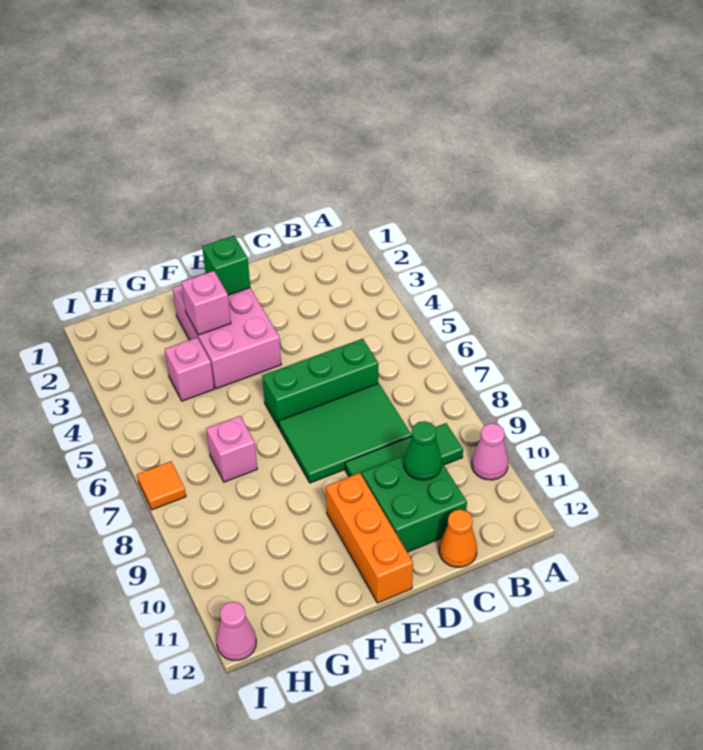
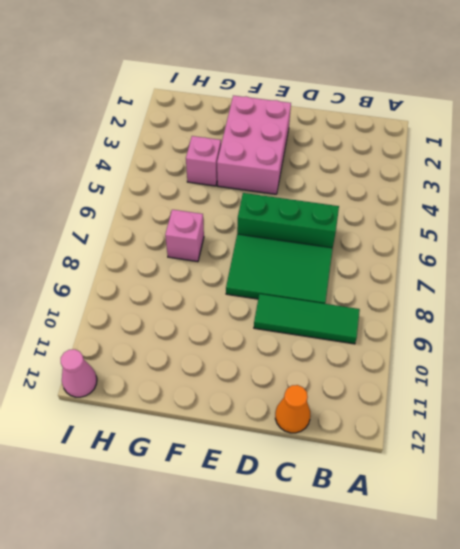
none -> pink 1x1 cone [472,423,508,480]
none -> green 2x2 brick [362,455,467,552]
none -> orange 1x3 brick [326,473,413,603]

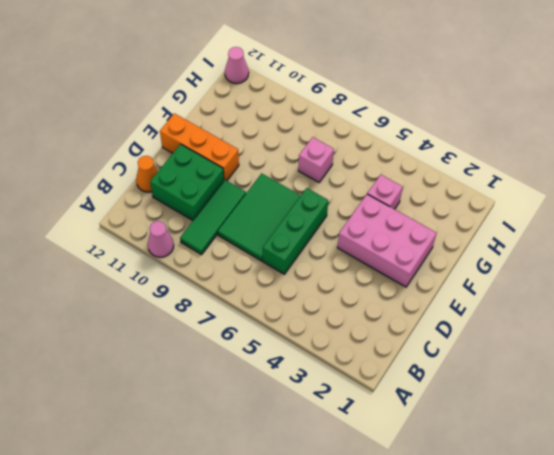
none -> orange 1x1 tile [137,461,186,510]
none -> green 1x1 cone [404,421,442,480]
none -> green 1x1 brick [202,236,250,295]

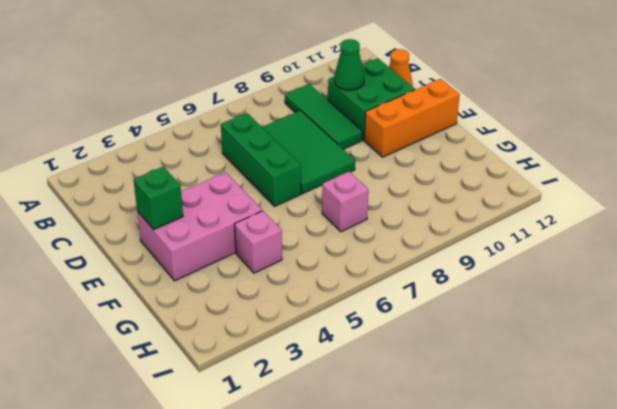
none -> pink 1x1 cone [472,423,508,480]
none -> orange 1x1 tile [137,461,186,510]
none -> pink 1x1 cone [216,602,256,660]

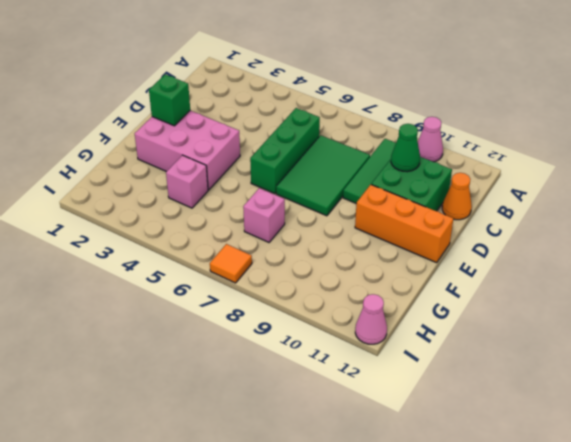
none -> pink 1x1 brick [182,271,231,335]

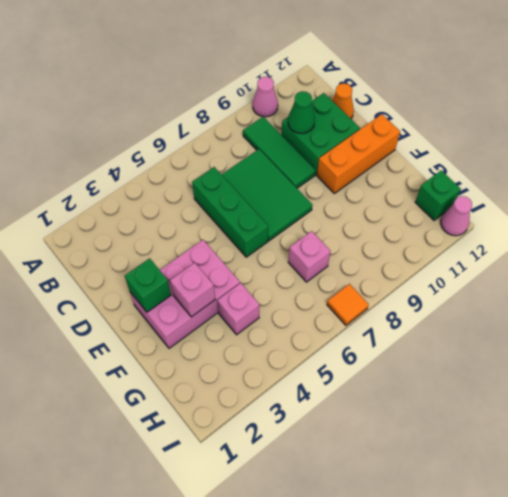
green 1x1 brick [415,170,461,220] -> none

